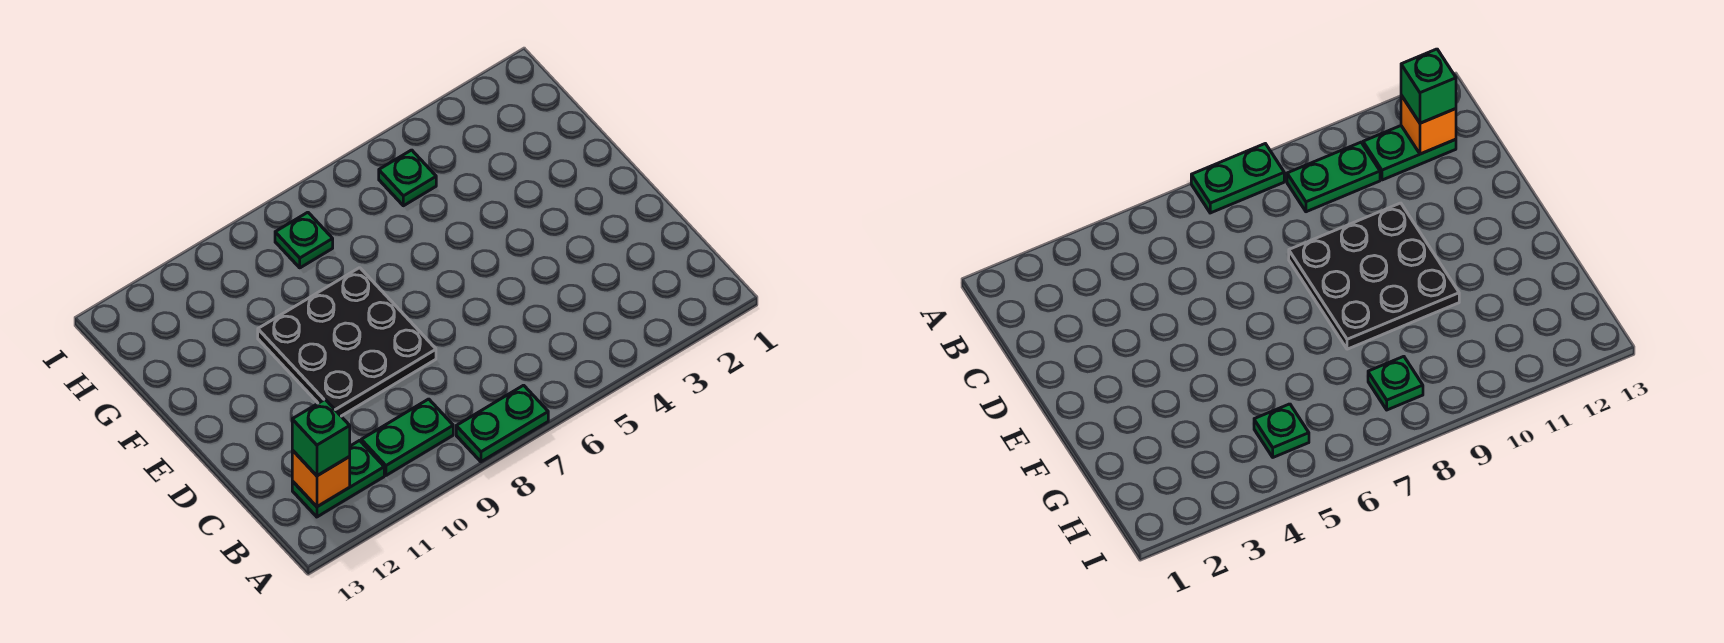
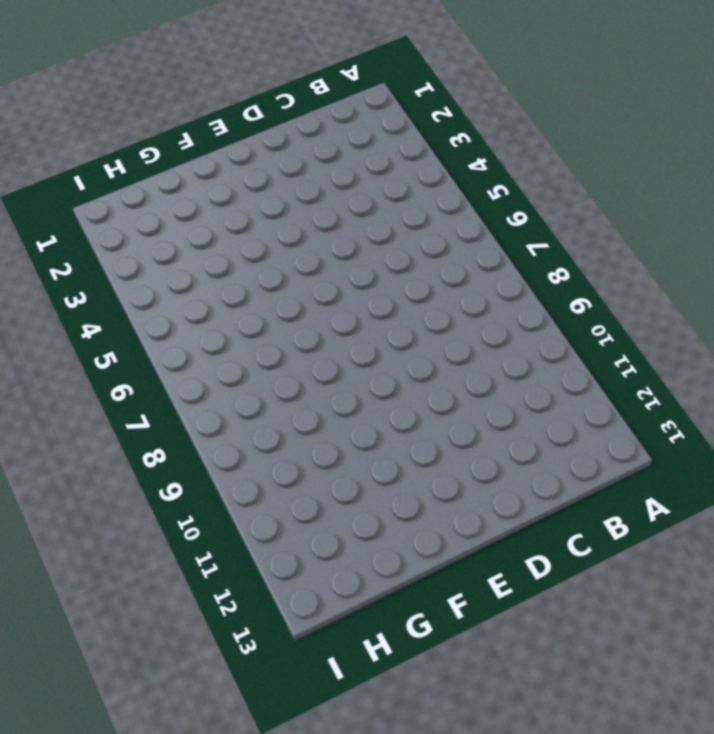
none -> green 1x2 plate [456,385,548,462]
none -> green 1x2 plate [361,399,453,475]

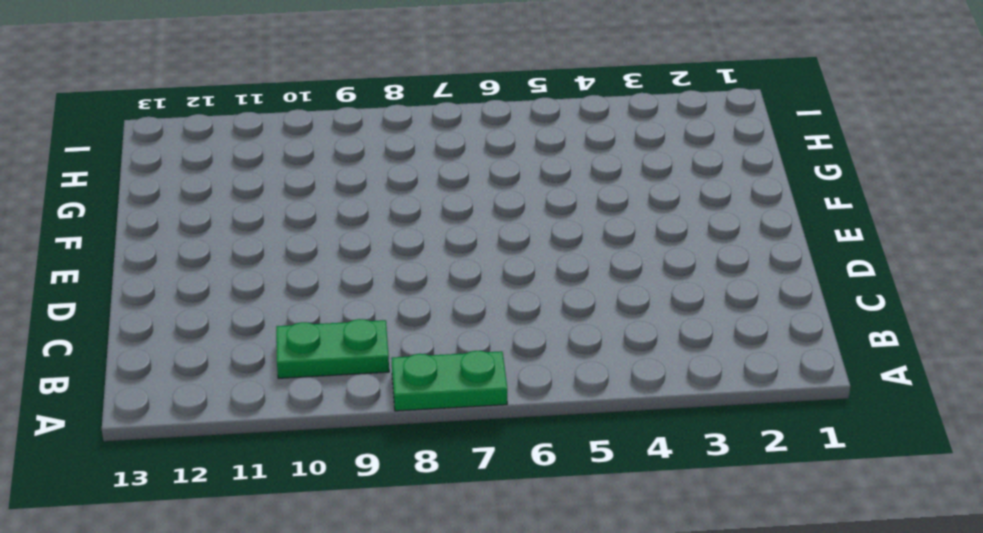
none -> green 1x2 plate [292,441,384,517]
none -> black 3x3 plate [258,268,436,416]

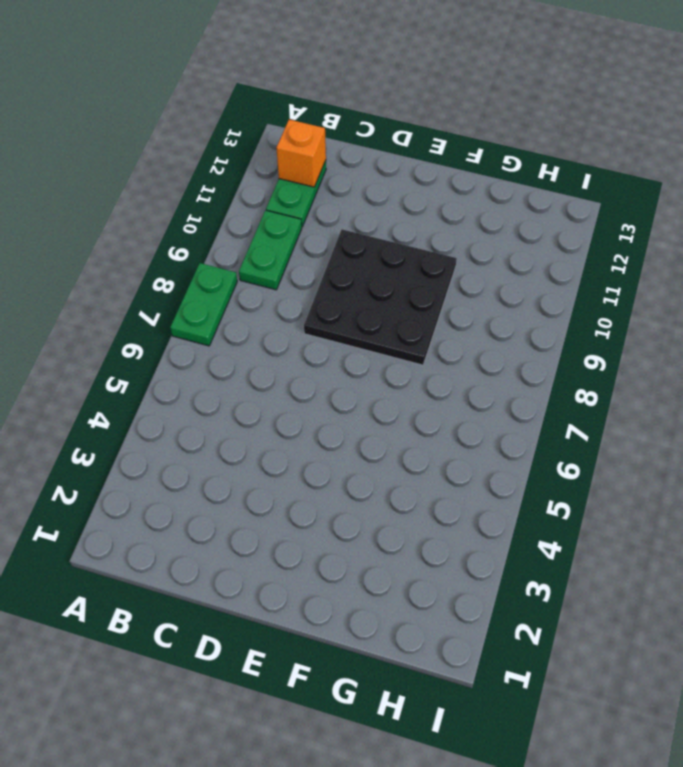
none -> green 1x1 plate [379,150,436,206]
none -> green 1x1 plate [275,212,333,268]

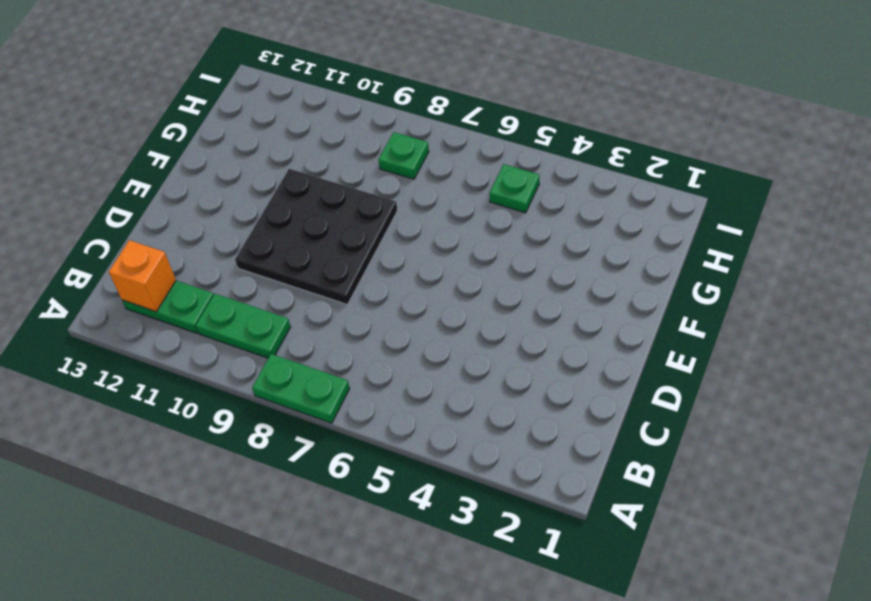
none -> green 1x1 brick [292,400,350,476]

